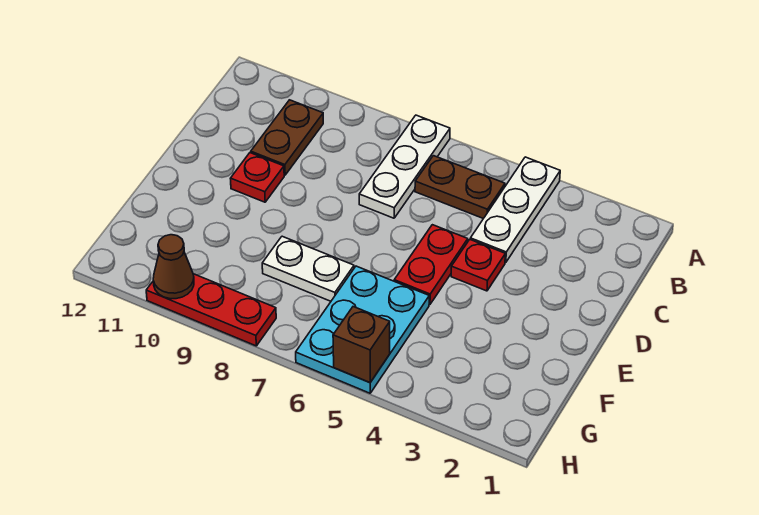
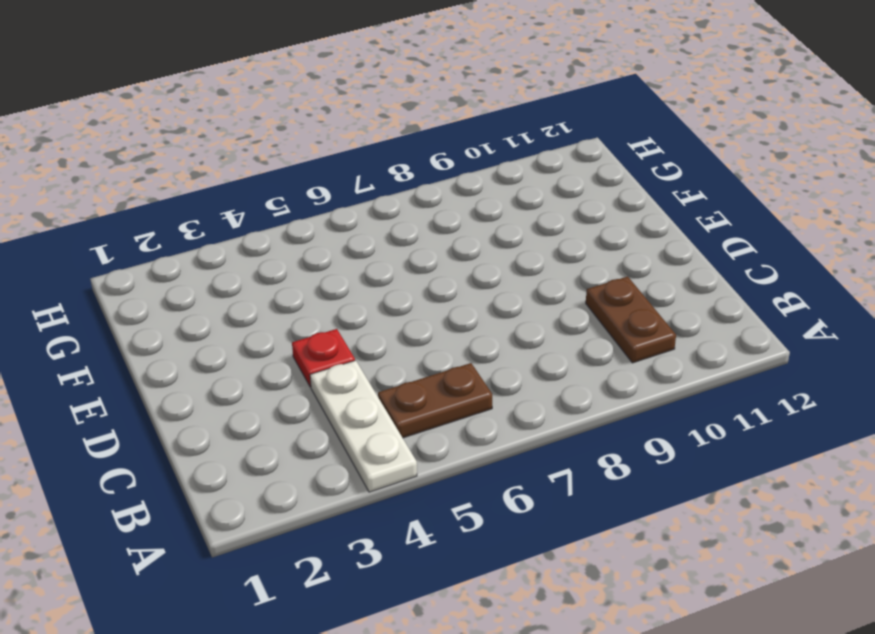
none -> white 1x3 plate [359,115,450,218]
none -> red 1x2 plate [394,225,468,305]
none -> red 1x1 plate [230,153,284,202]

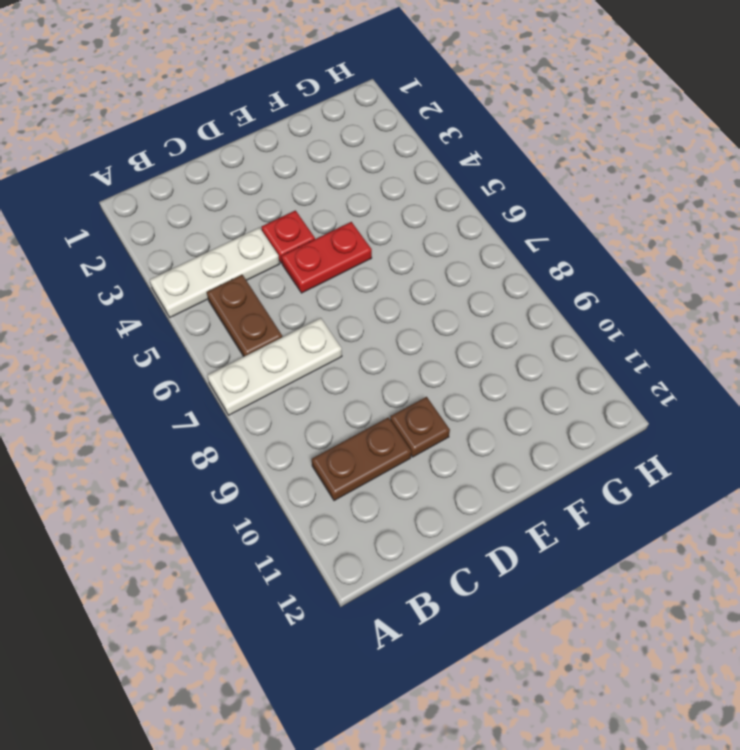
brown 1x1 plate [390,397,450,457] -> red 1x1 plate [230,153,284,202]
none -> cyan 2x3 plate [296,266,429,393]
none -> white 1x2 plate [262,236,354,301]
none -> red 1x3 plate [146,274,276,346]

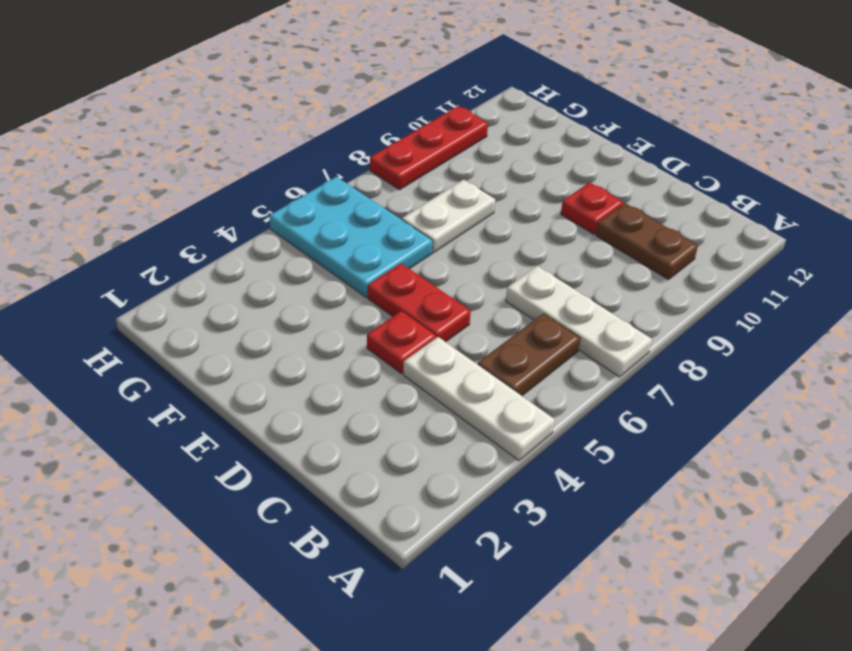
none -> brown 1x1 brick [333,307,390,383]
none -> brown 1x1 cone [153,235,194,299]

